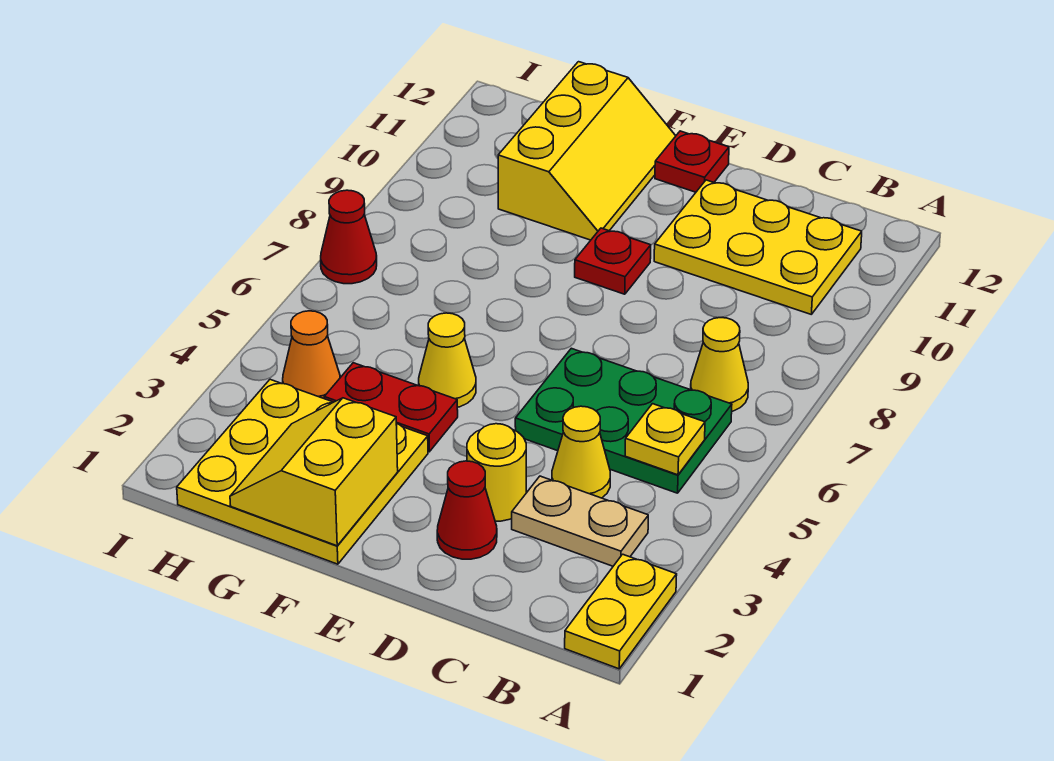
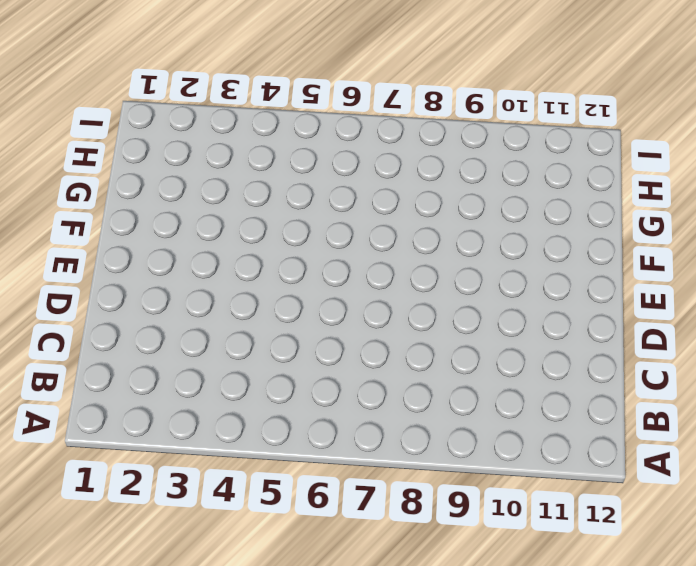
none -> yellow 1x2 plate [565,554,677,669]
none -> tan 1x2 plate [512,476,648,566]
none -> green 2x3 plate [515,348,732,493]

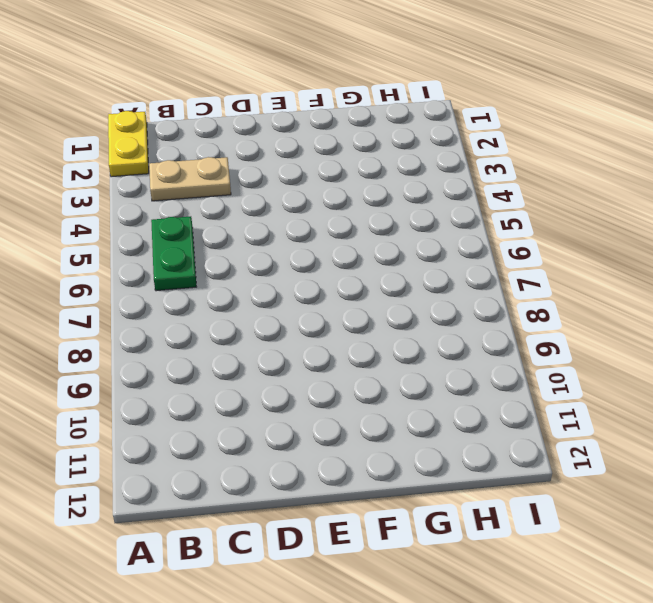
green 1x2 plate [151,216,196,291] -> green 2x3 plate [515,348,732,493]
none -> yellow 1x1 cone [691,318,748,411]
none -> yellow 2x3 plate [654,180,862,314]
none -> yellow 1x1 cone [552,406,610,498]

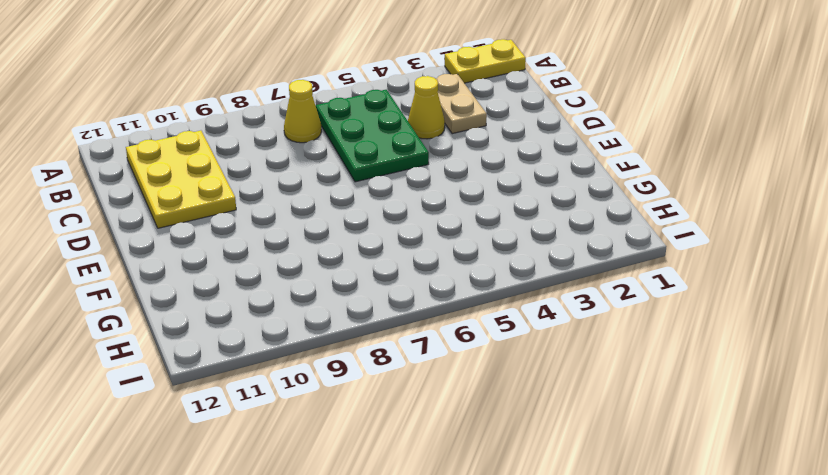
none -> red 1x1 cone [437,461,497,559]
none -> yellow 1x1 round brick [467,424,526,521]
none -> red 1x1 plate [575,228,651,294]

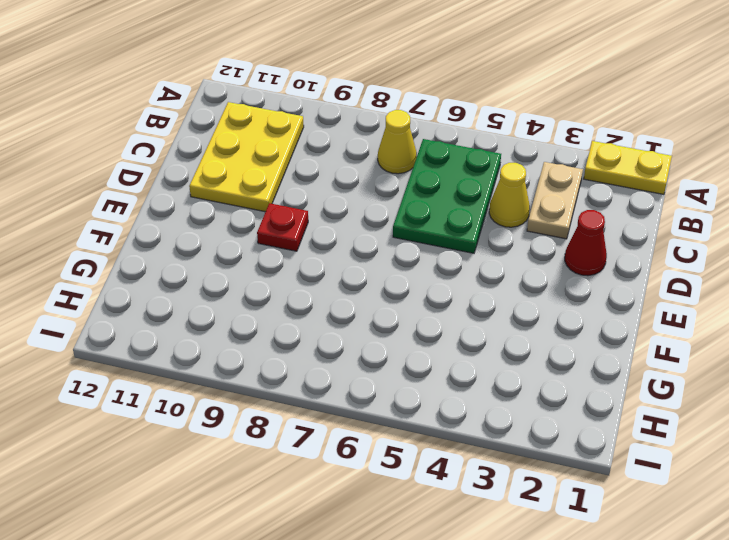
none -> yellow 1x1 round brick [467,424,526,521]
none -> red 1x1 plate [655,131,729,192]
none -> yellow 3x3 plate [177,379,428,564]

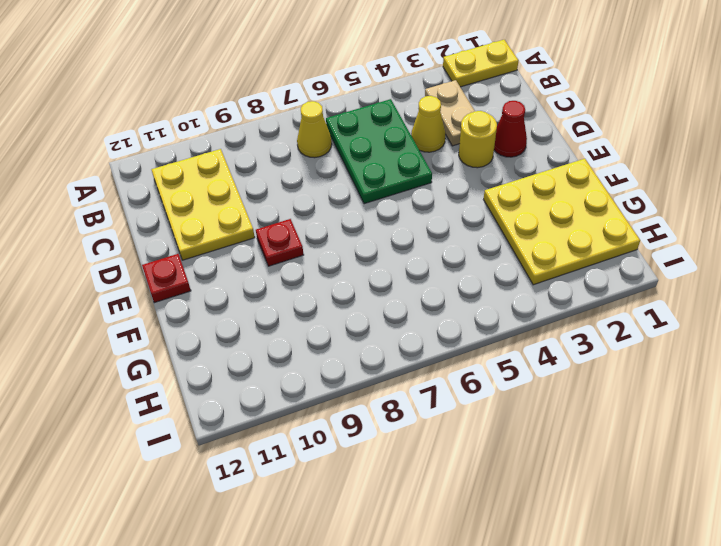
none -> red 1x2 plate [324,363,458,452]
none -> yellow 1x1 cone [419,313,476,407]
none -> yellow 2x3 slope [498,62,675,240]

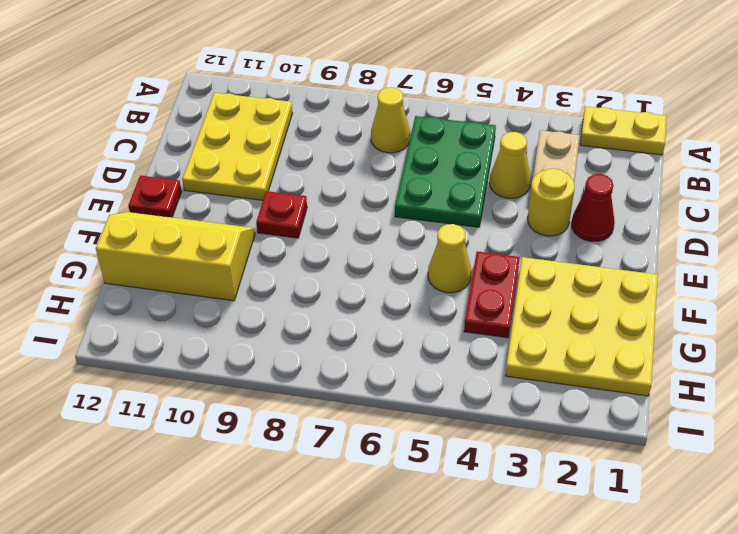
none -> orange 1x1 cone [283,311,340,398]
none -> red 1x1 cone [321,190,377,284]
none -> yellow 1x1 plate [625,404,705,475]

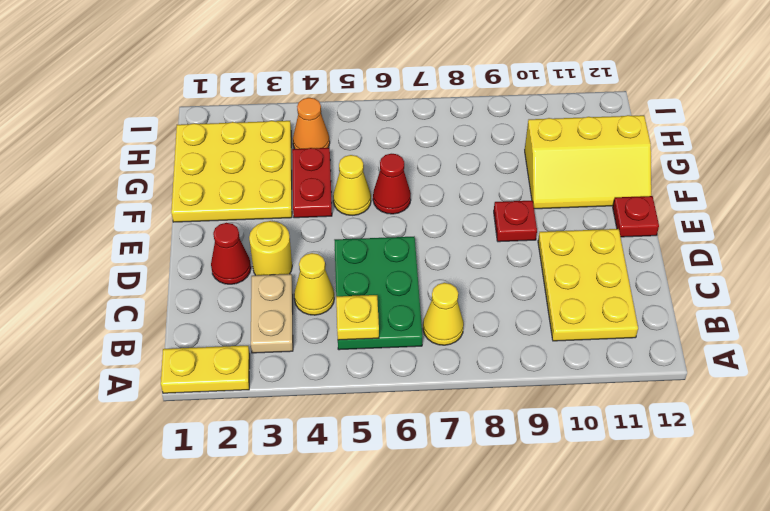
red 1x1 cone [373,154,411,214] -> red 1x1 cone moved to [321,190,377,284]
none -> yellow 2x2 slope [230,398,398,546]

